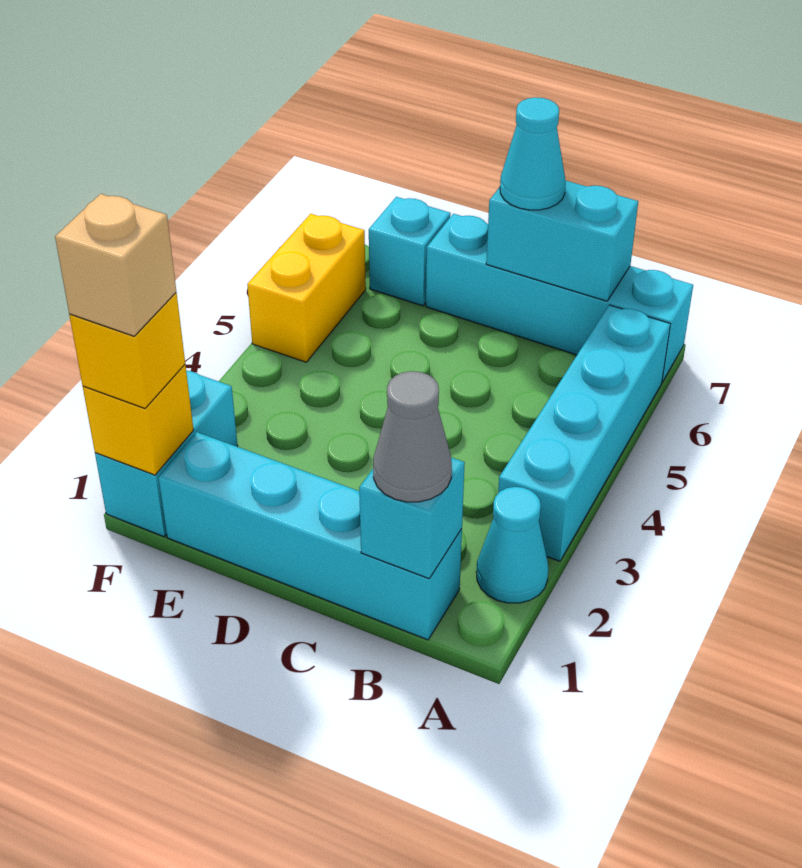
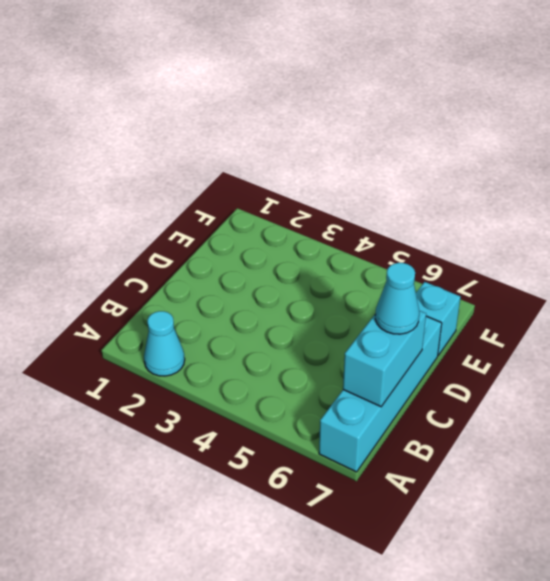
none -> cyan 1x4 brick [498,305,670,561]
none -> cyan 1x4 brick [158,432,462,640]
none -> cyan 1x2 brick [95,370,238,536]

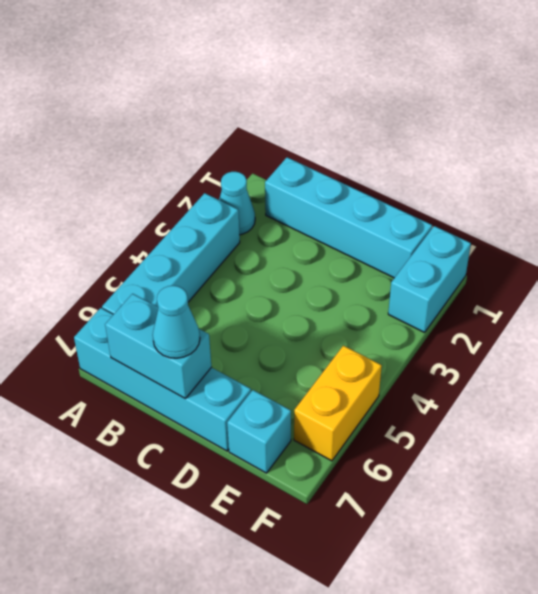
none -> cyan 1x1 brick [359,457,465,579]
none -> yellow 1x1 brick [83,365,193,475]
none -> grey 1x1 cone [373,371,452,502]

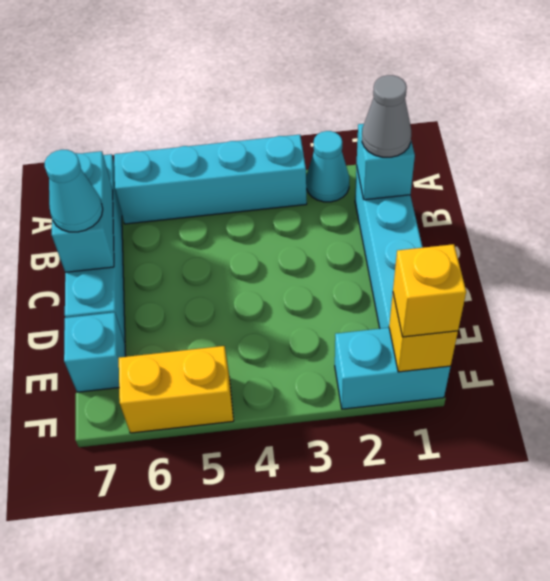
none -> tan 1x1 brick [55,194,176,336]

